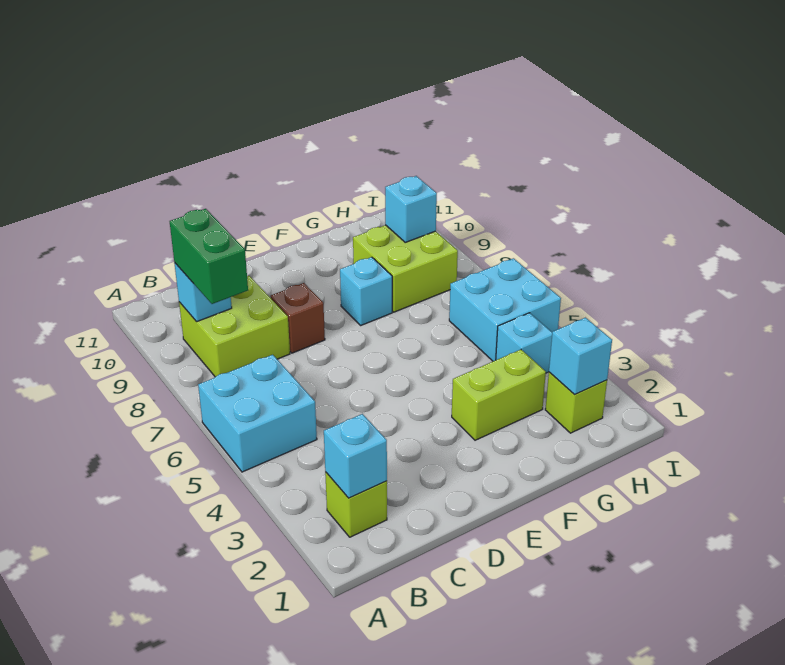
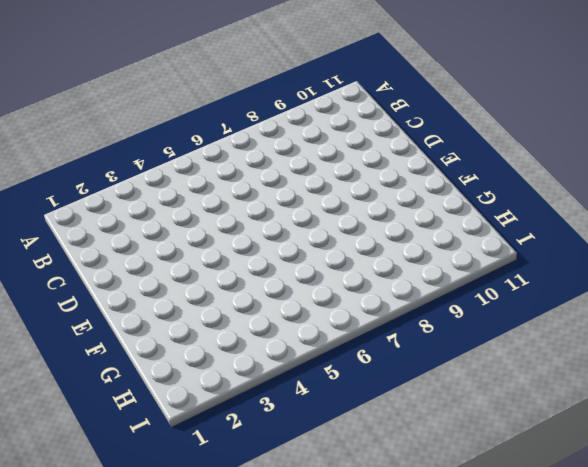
none -> cyan 2x2 brick [198,355,317,472]
none -> lime 1x1 brick [325,472,387,537]
none -> lime 2x2 brick [179,276,290,377]

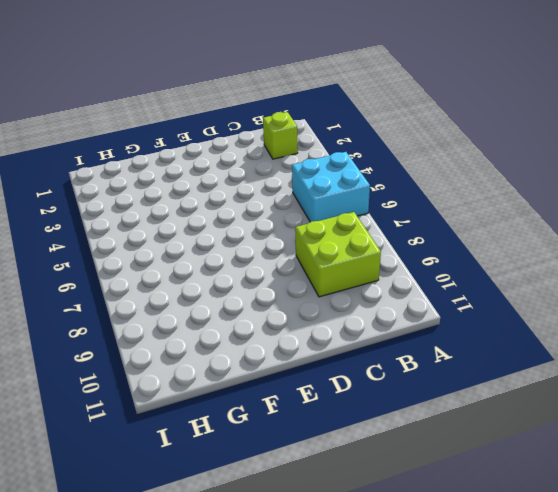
none -> brown 1x1 brick [270,283,325,353]
none -> lime 1x2 brick [452,350,546,440]
none -> cyan 1x1 brick [340,257,392,325]

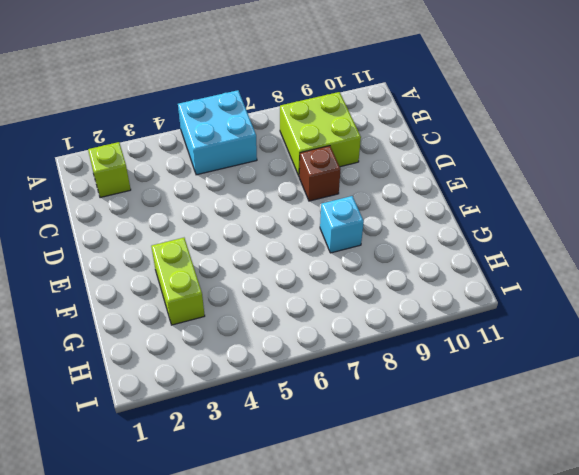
none -> lime 2x2 brick [353,225,458,312]
none -> lime 1x1 brick [545,372,607,433]
none -> cyan 1x1 brick [496,313,552,373]

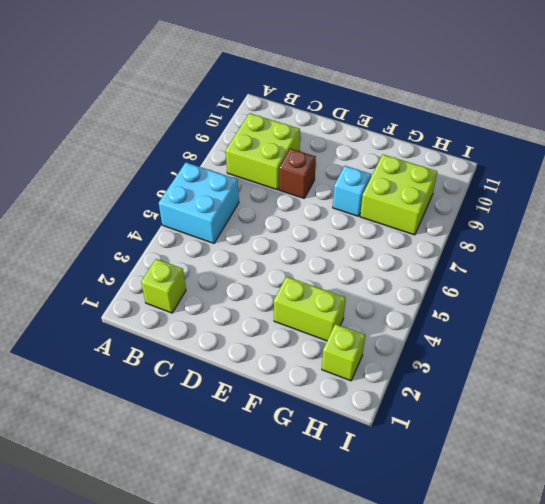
none -> cyan 1x1 brick [496,313,552,373]
none -> cyan 2x2 brick [449,258,561,361]
none -> cyan 1x1 brick [324,414,387,498]

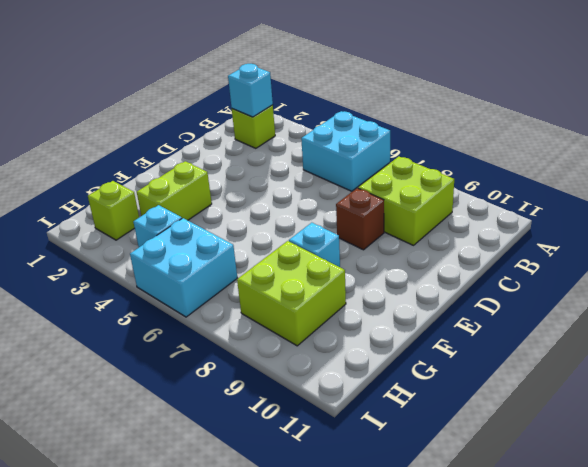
none -> cyan 1x1 brick [174,263,232,322]
none -> cyan 1x1 brick [549,318,612,395]
none -> cyan 1x1 brick [385,176,437,242]

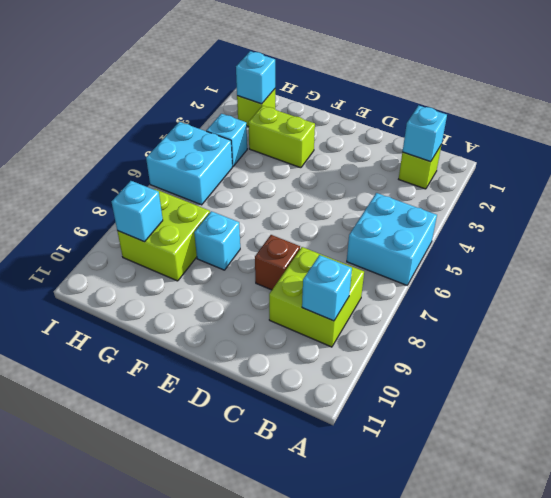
none -> green 1x2 brick [170,209,248,304]

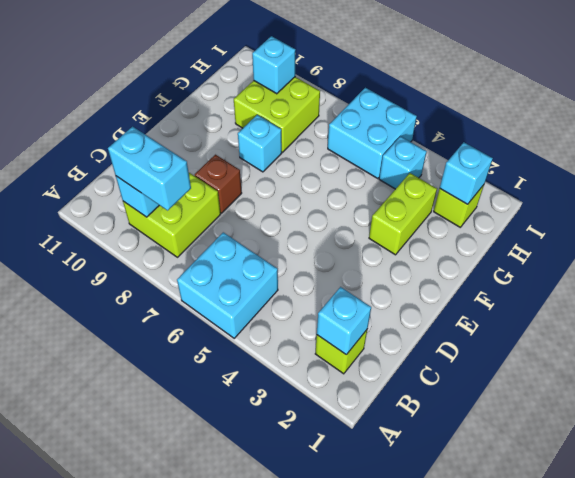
cyan 1x2 brick [108,127,191,210] -> green 1x2 brick [170,209,248,304]

